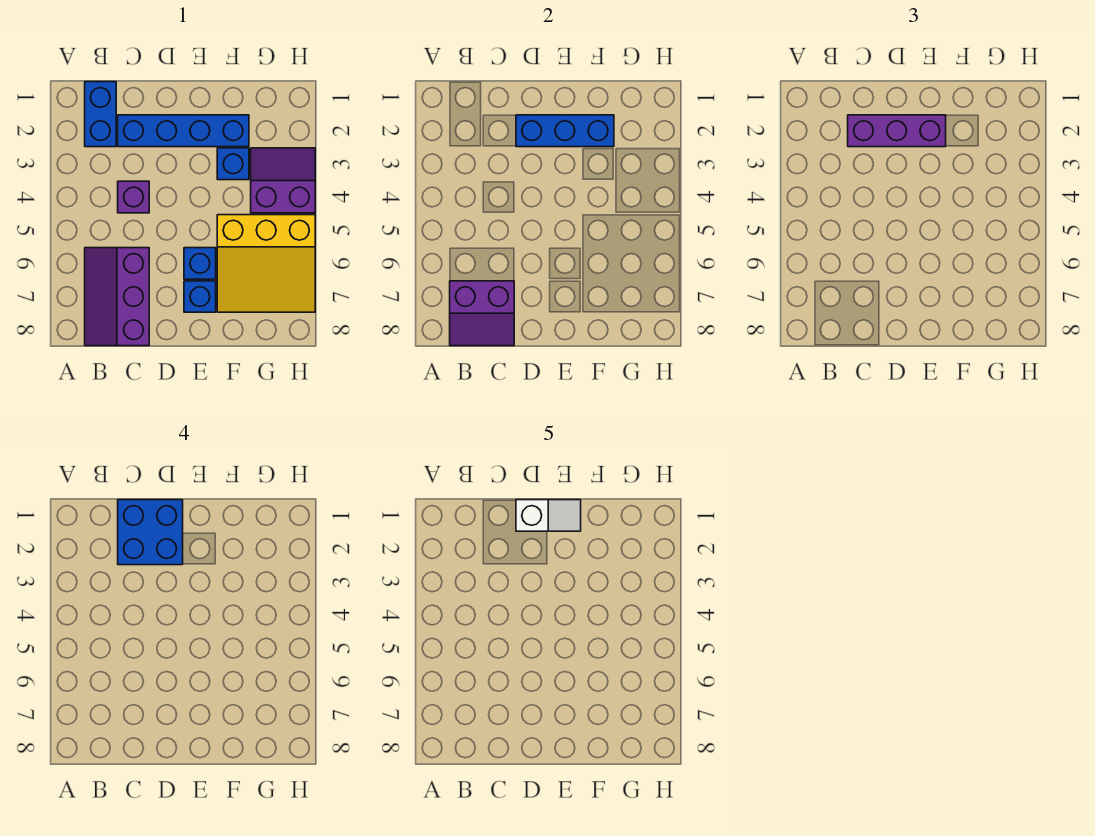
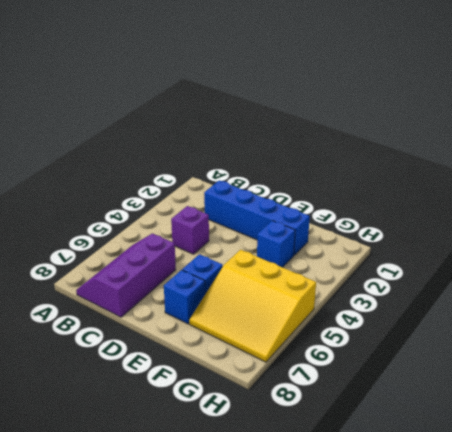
none -> blue 1x2 brick [85,82,116,147]
none -> purple 2x2 slope [251,148,315,213]
none -> purple 2x2 slope [450,281,514,346]

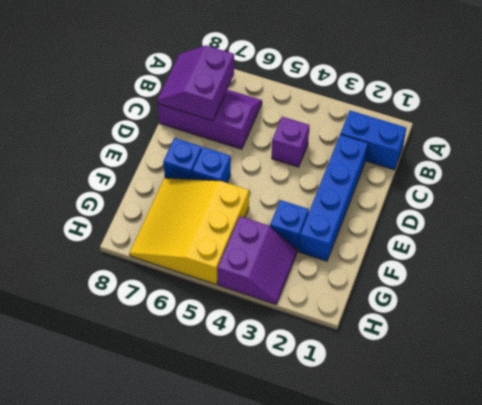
none -> blue 1x3 brick [516,115,614,147]
none -> purple 1x3 brick [848,115,946,147]
none -> blue 2x2 brick [118,500,183,565]

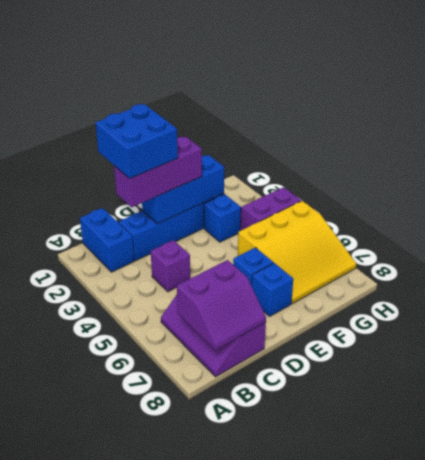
none -> white 1x2 slope [516,500,581,531]

